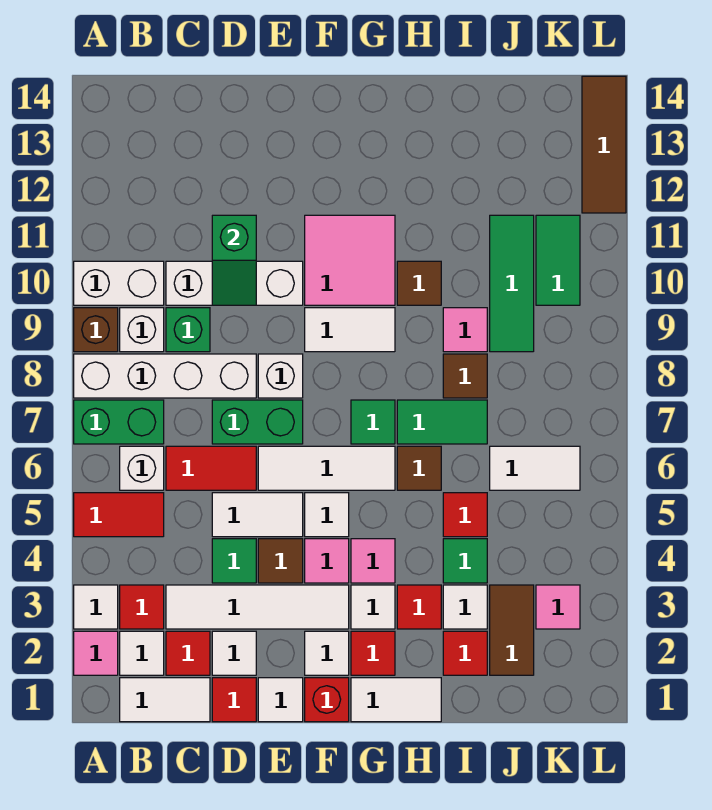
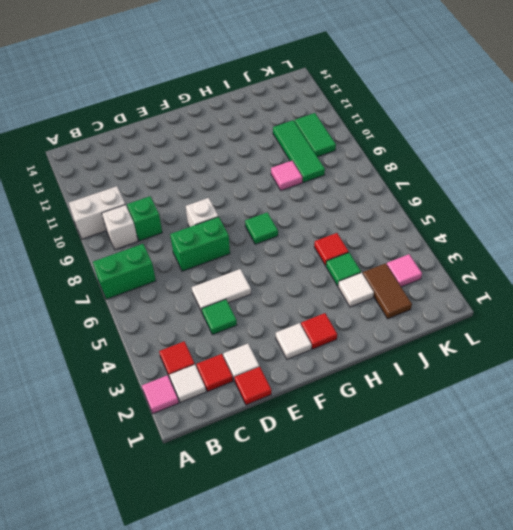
none -> white 1x1 tile [74,585,118,629]
none -> red 1x2 tile [74,493,164,537]
none -> white 1x4 brick [74,354,256,398]
none -> brown 1x1 brick [74,308,118,352]

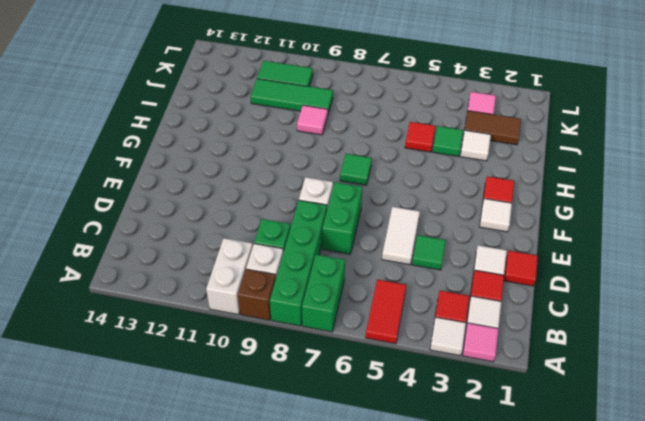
green 1x4 brick [270,200,327,326] -> white 1x4 brick [74,354,256,398]
none -> white 1x2 tile [120,678,210,722]
none -> white 1x1 brick [120,446,164,490]
none -> white 1x4 tile [166,585,349,629]
none -> red 1x2 tile [166,446,256,490]

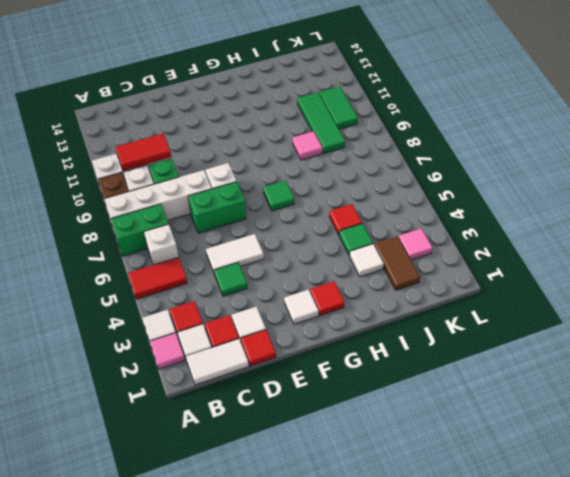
red 1x2 tile [115,134,171,171] -> red 1x2 tile moved to [166,446,256,490]
none -> white 1x4 tile [166,585,349,629]
none -> white 1x3 brick [166,261,303,305]
none -> white 1x1 tile [258,678,303,722]
none -> brown 1x1 tile [258,539,303,583]

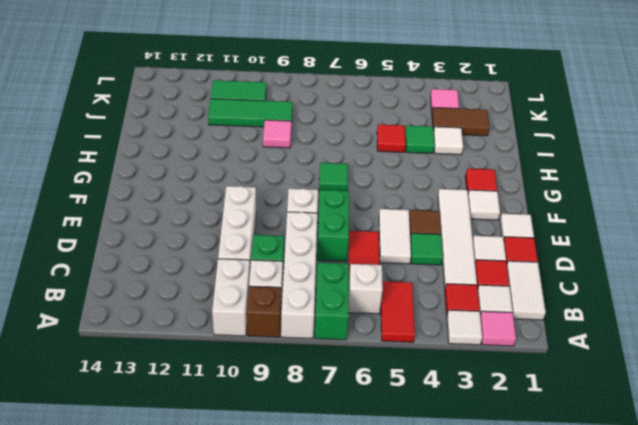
none -> white 1x3 tile [258,446,395,490]
none -> red 1x1 brick [305,678,349,722]
none -> pink 1x1 tile [305,539,349,583]
none -> white 1x1 tile [305,493,349,537]

